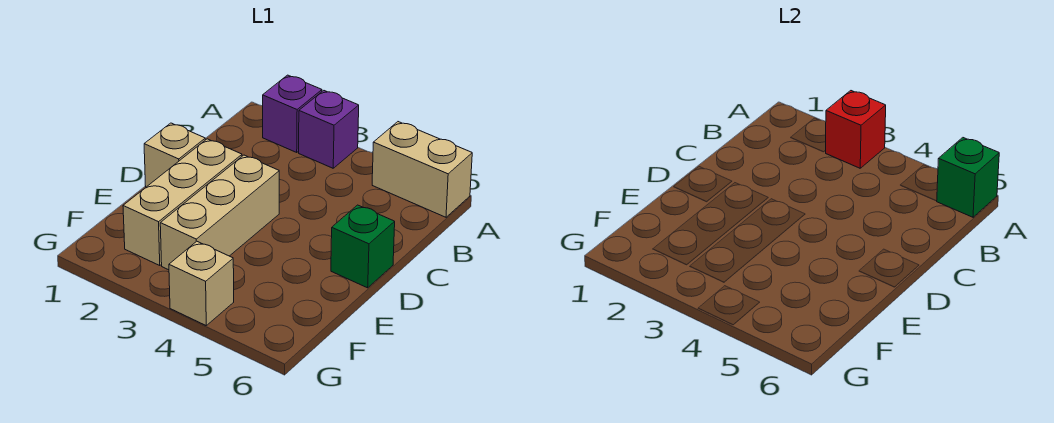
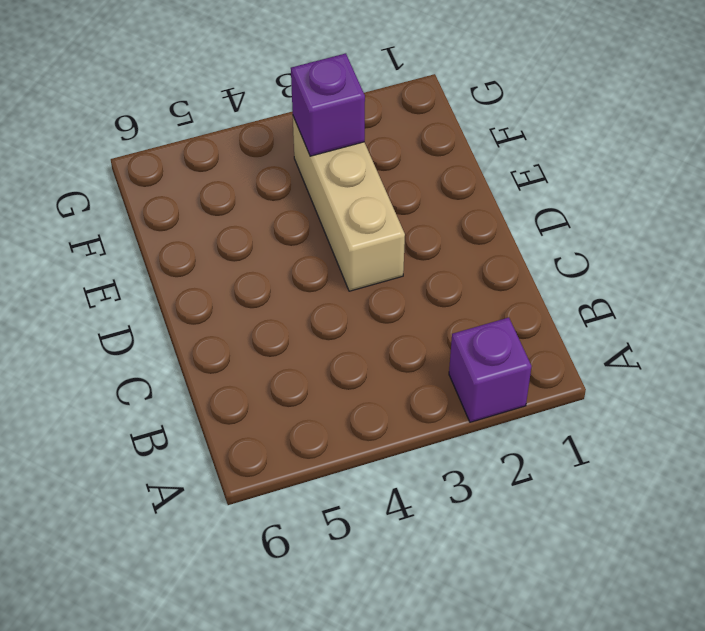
purple 1x1 brick [291,53,365,156] -> purple 1x1 brick moved to [299,91,359,168]
none -> tan 1x2 brick [372,122,472,217]
none -> tan 1x1 brick [144,123,205,187]

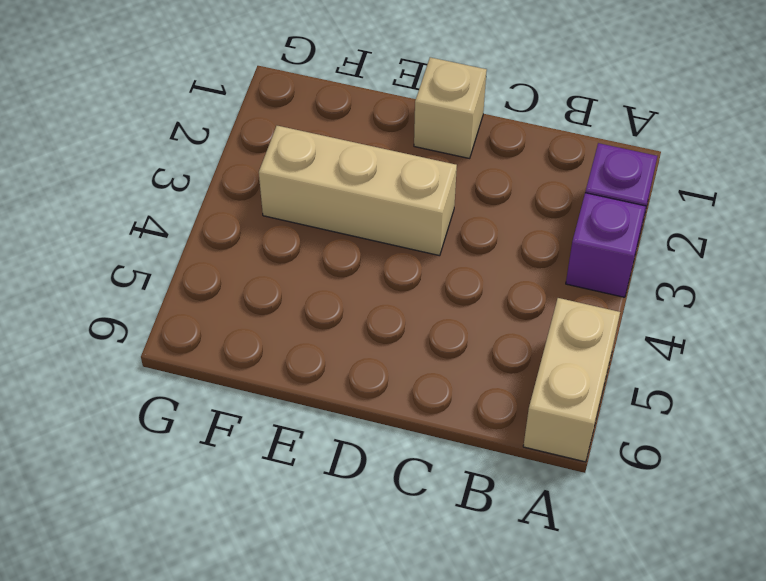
none -> tan 1x3 brick [123,139,242,265]
none -> green 1x1 brick [331,205,395,288]

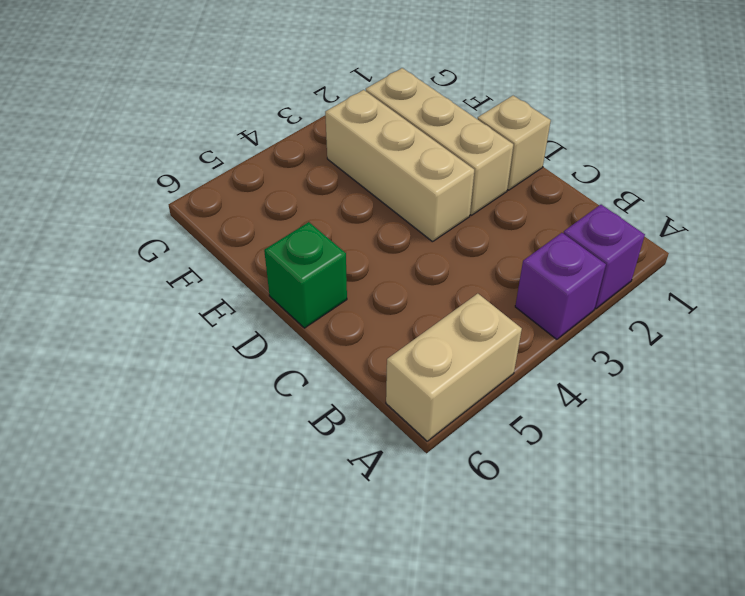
none -> tan 1x1 brick [169,241,234,325]
none -> red 1x1 brick [826,91,886,168]

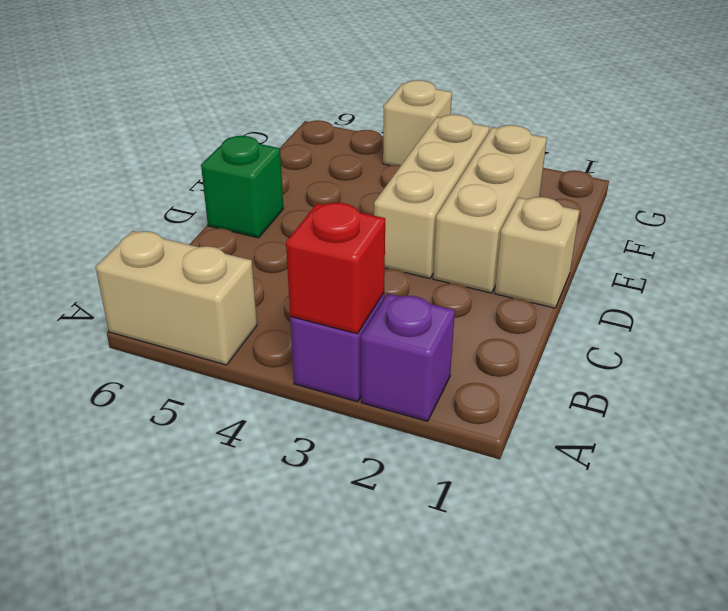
none -> green 1x1 brick [937,138,999,217]

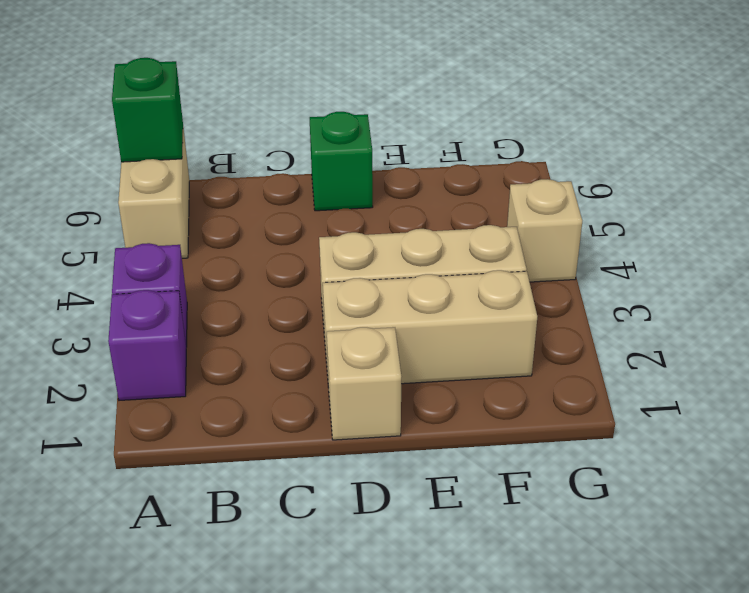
none -> red 1x1 brick [826,91,886,168]

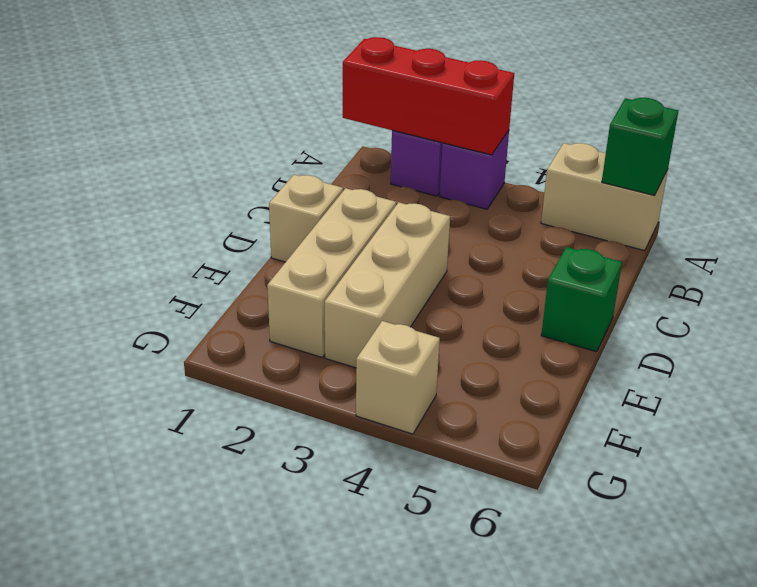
red 1x3 brick [343,37,514,155] -> red 1x1 brick [826,91,886,168]

